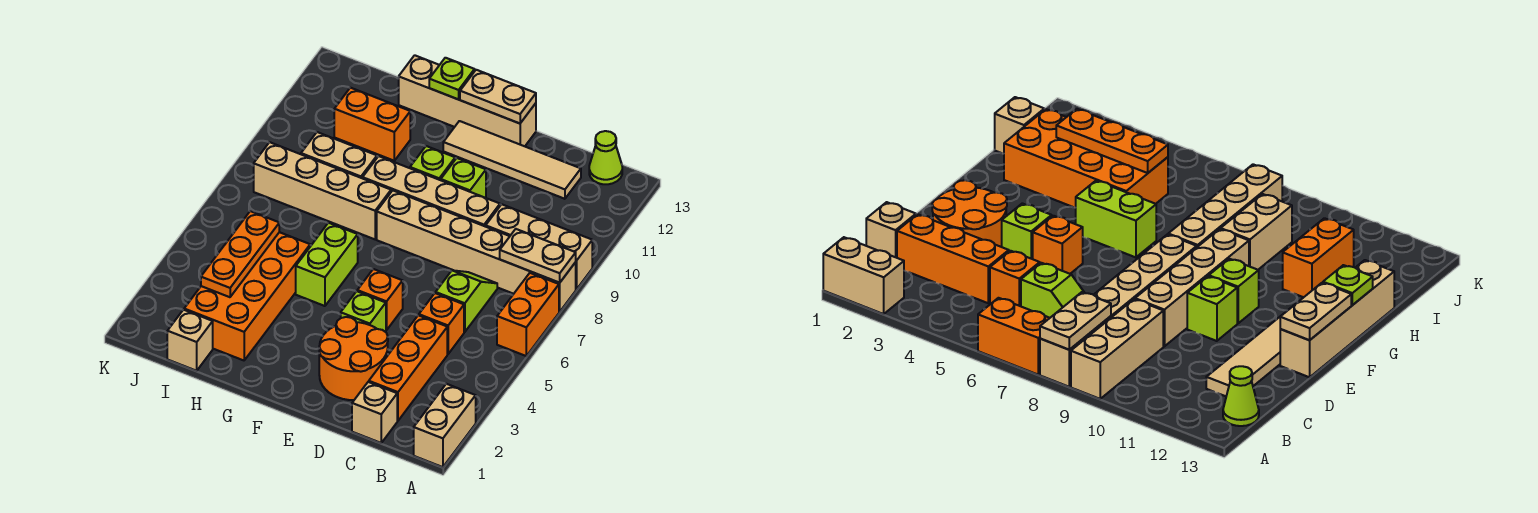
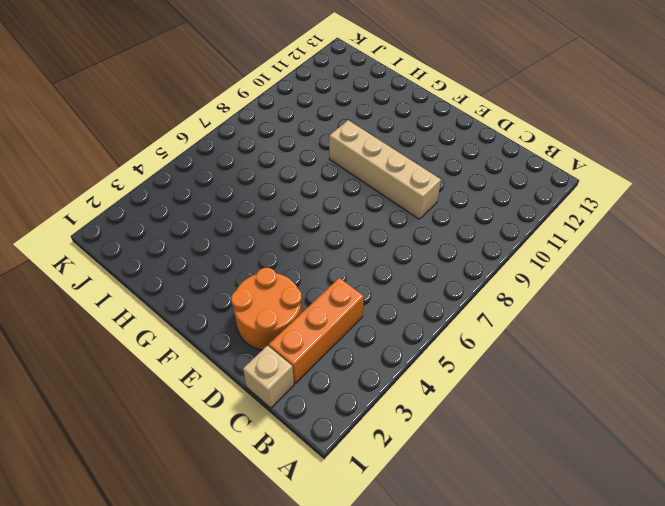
none -> tan 1x2 brick [414,384,476,467]
none -> orange 1x2 brick [497,273,559,356]
none -> tan 1x6 brick [377,190,576,312]

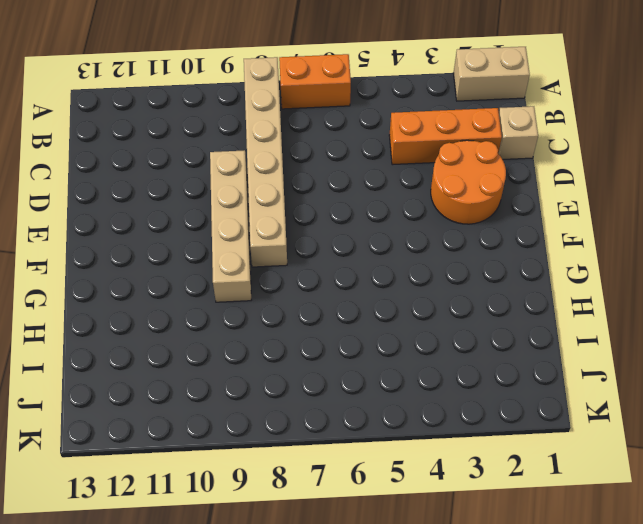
none -> tan 1x3 brick [486,204,592,290]
none -> lime 1x1 cone [589,131,622,184]
none -> orange 1x1 brick [419,293,464,354]

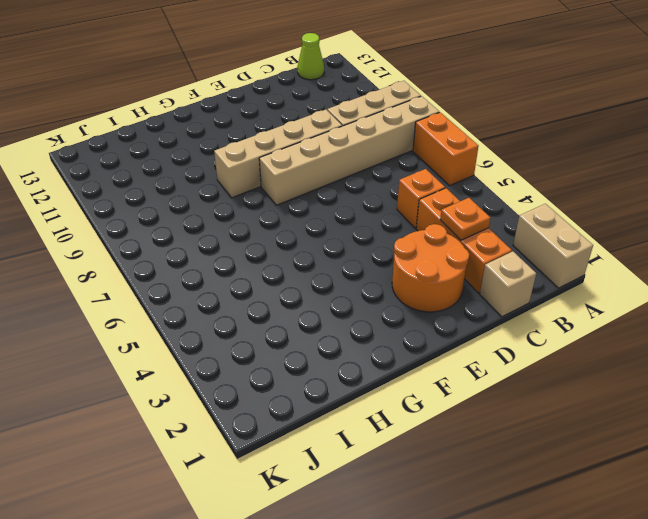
orange 1x1 plate [440,198,490,240] -> none
none -> lime 1x2 slope [436,270,497,332]
none -> tan 1x4 tile [443,121,581,199]
none -> lime 1x1 brick [341,291,386,332]

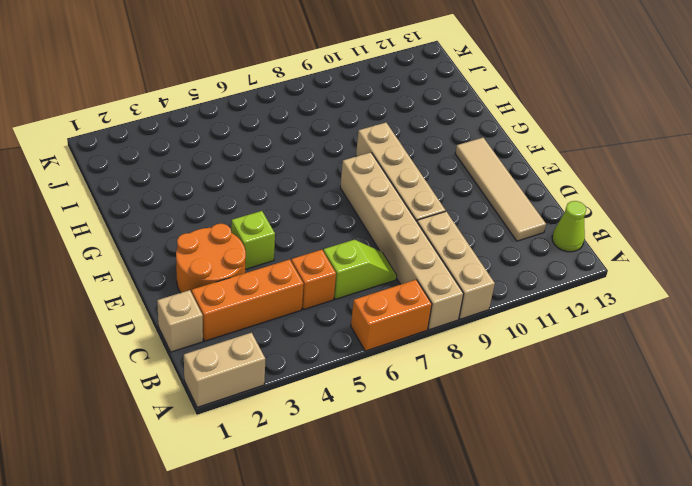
none -> orange 1x1 brick [357,269,403,330]
none -> lime 1x1 brick [441,158,486,198]
none -> tan 1x4 brick [399,55,536,146]

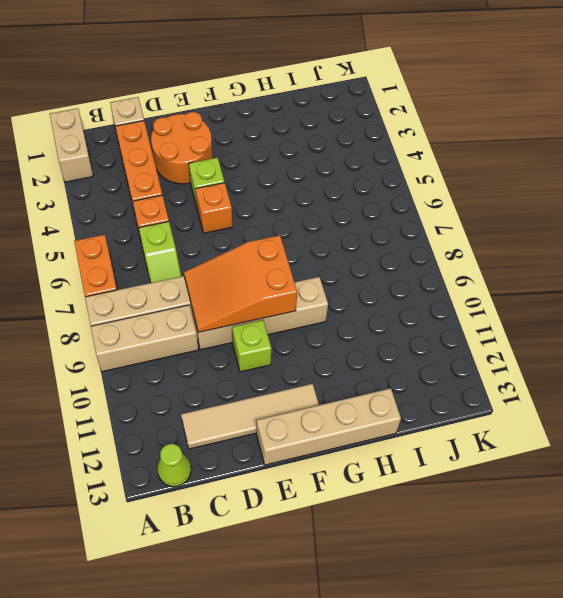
orange 2x3 slope [184,235,297,332] -> none
none -> lime 1x1 brick [410,146,455,180]
none -> lime 1x2 brick [296,223,358,306]
none -> tan 1x4 brick [254,142,391,239]

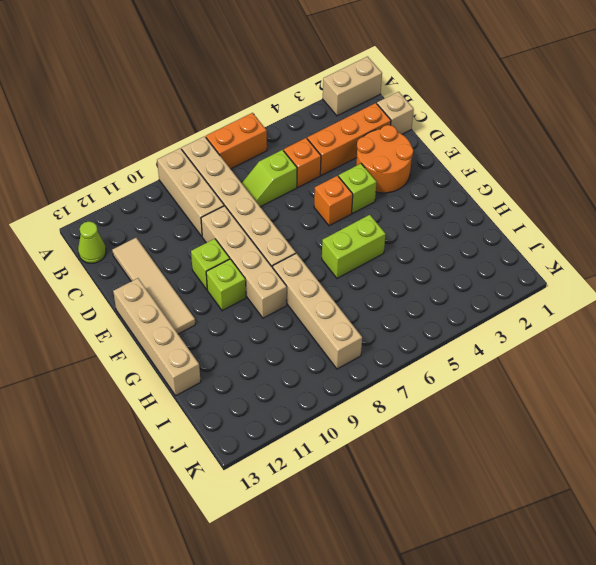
none -> orange 2x4 brick [184,232,310,360]
none -> tan 1x2 brick [301,132,377,178]
none -> orange 1x2 brick [334,88,410,161]

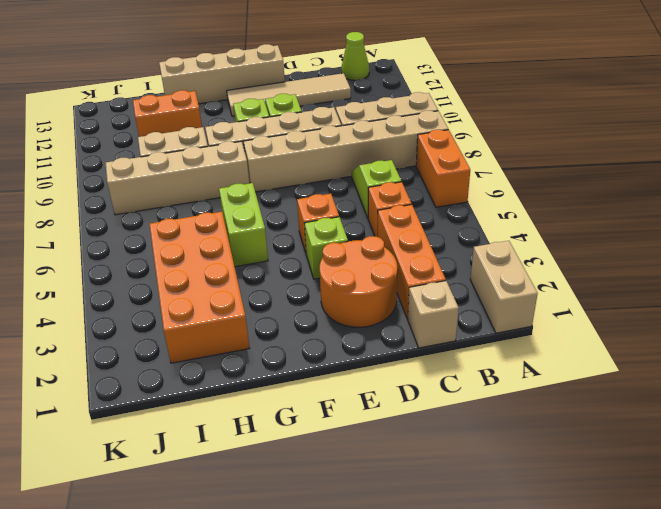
none -> tan 1x1 brick [167,310,213,371]
none -> tan 1x2 plate [500,229,576,283]
none -> tan 1x2 plate [460,70,536,123]

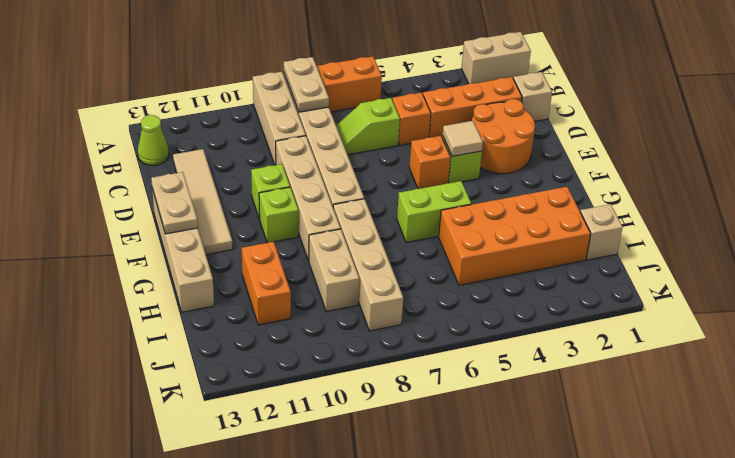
tan 1x1 tile [443,121,483,156] -> none
none -> lime 1x1 plate [429,58,475,99]
none -> orange 1x3 plate [201,211,279,297]

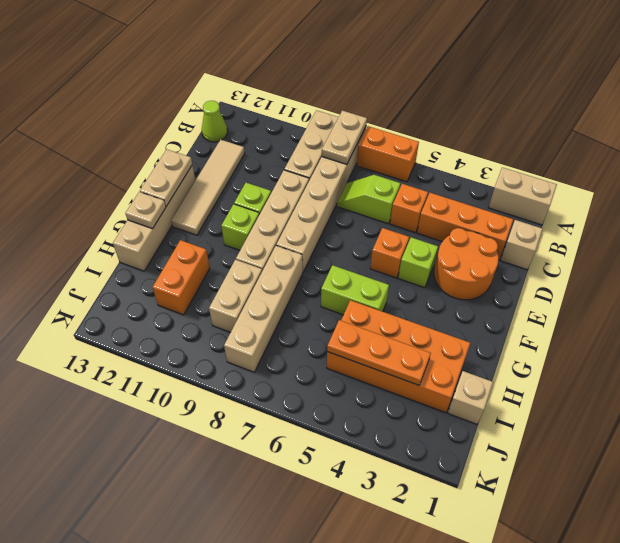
tan 1x1 plate [126,192,166,229] -> lime 1x1 plate [429,58,475,99]

